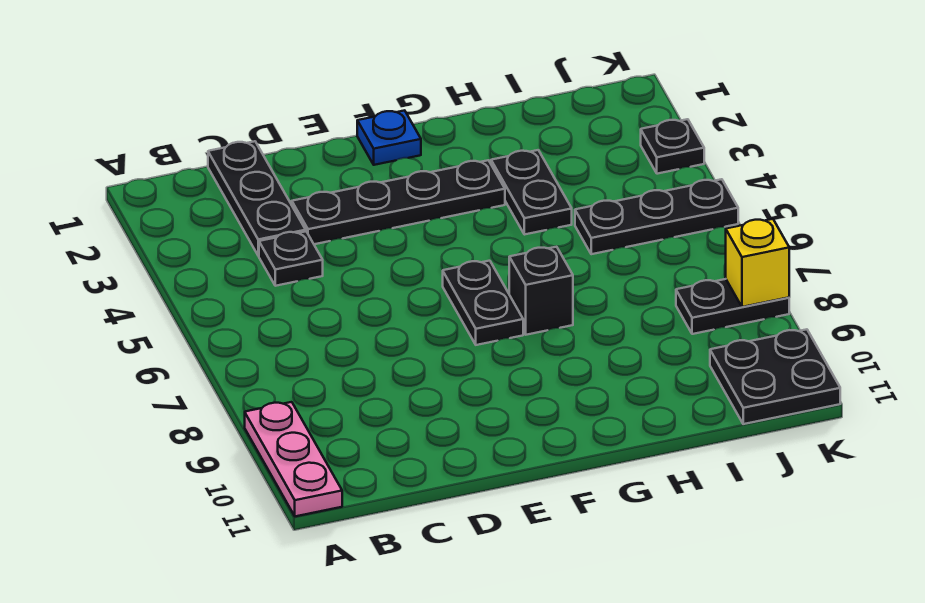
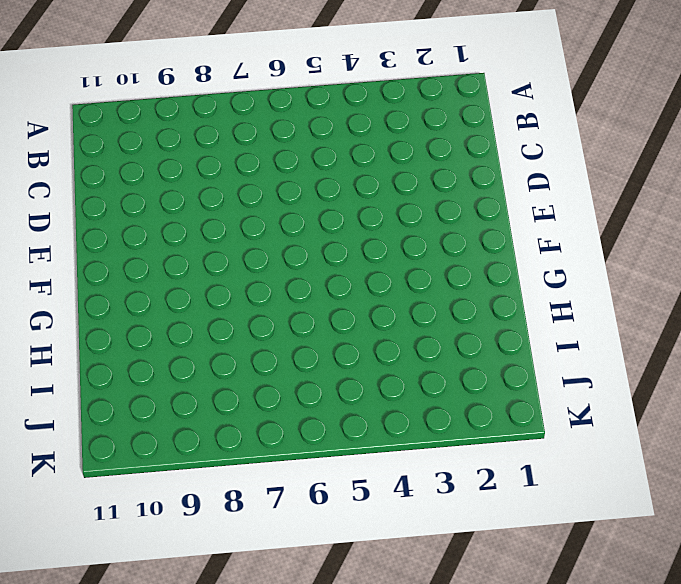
none -> pink 1x3 plate [245,402,342,516]
none -> black 1x3 plate [208,141,306,256]
none -> black 1x1 plate [259,231,323,286]

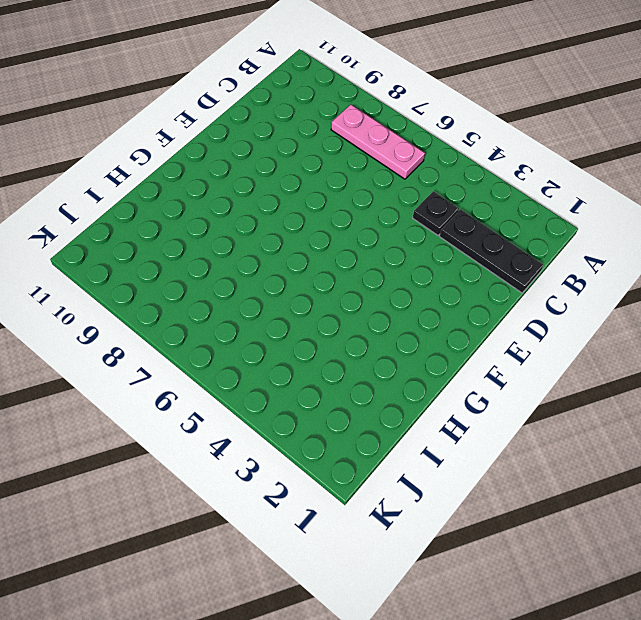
pink 1x3 plate [331,105,425,179] -> pink 1x3 plate moved to [245,402,342,516]
none -> black 1x4 plate [292,160,505,244]
none -> blue 1x1 plate [357,110,421,165]
none -> black 1x2 plate [443,261,523,345]

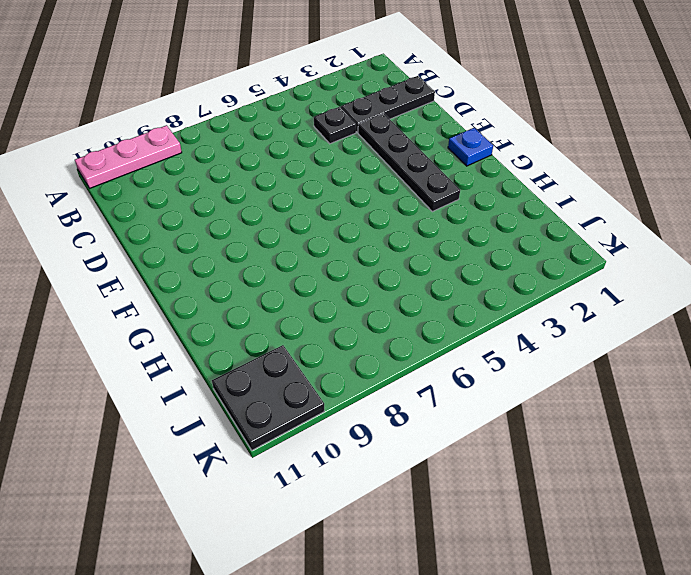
none -> black 1x2 plate [443,261,523,345]
none -> black 1x1 brick [509,247,573,335]
none -> black 1x2 plate [491,150,572,235]

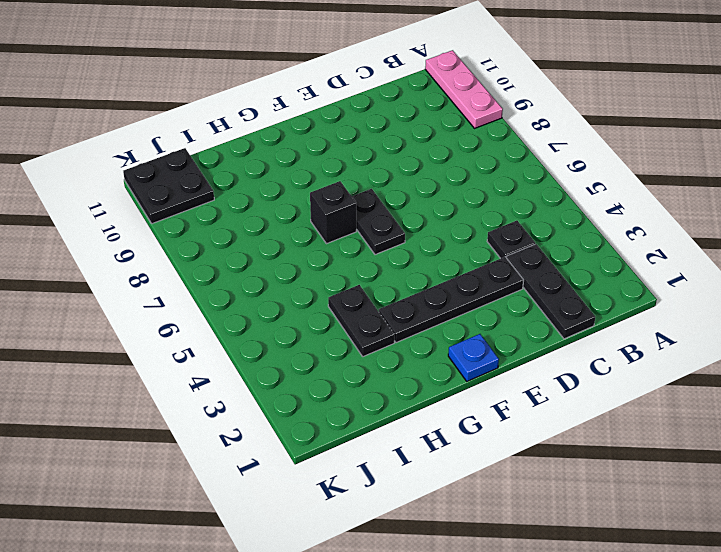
none -> black 1x3 plate [575,179,738,254]
none -> black 1x2 plate [676,279,789,334]
none -> black 1x1 plate [641,119,704,174]

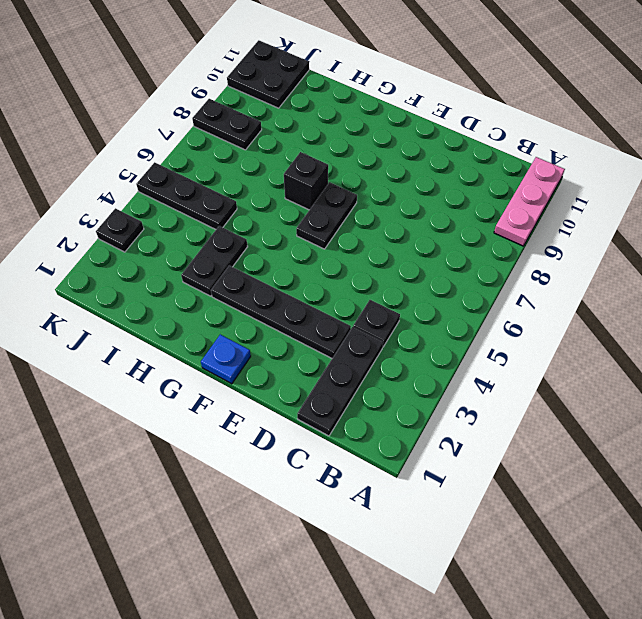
none -> yellow 1x1 brick [726,219,789,307]

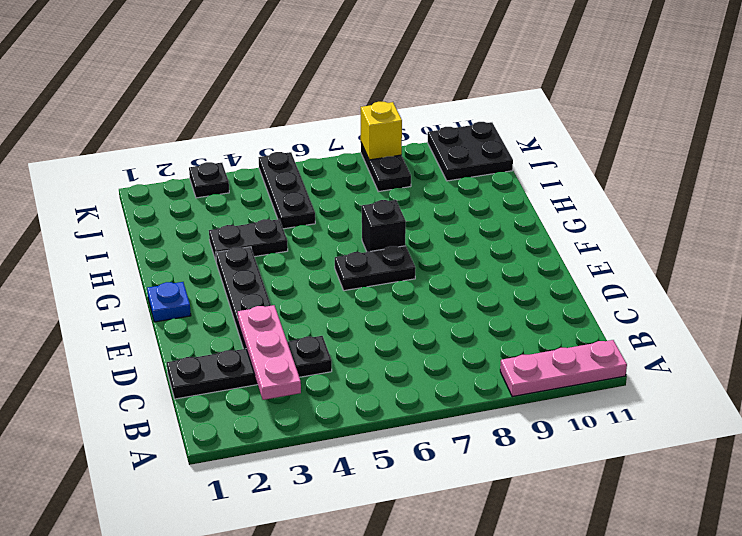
pink 1x3 plate [238,305,301,400] -> none

